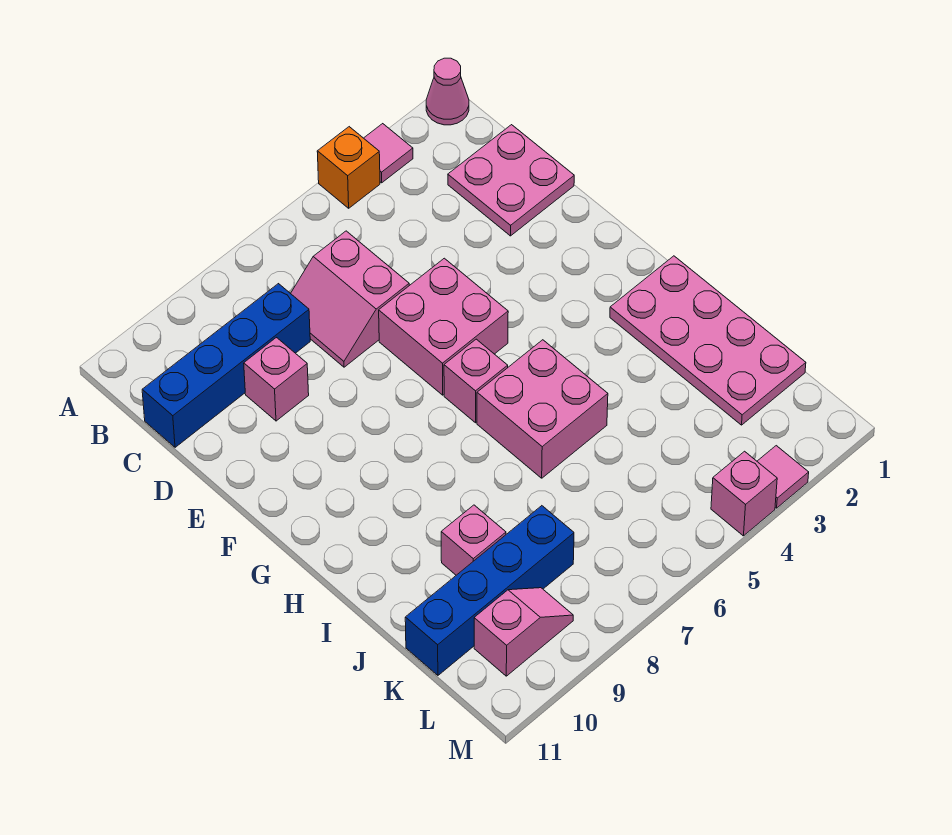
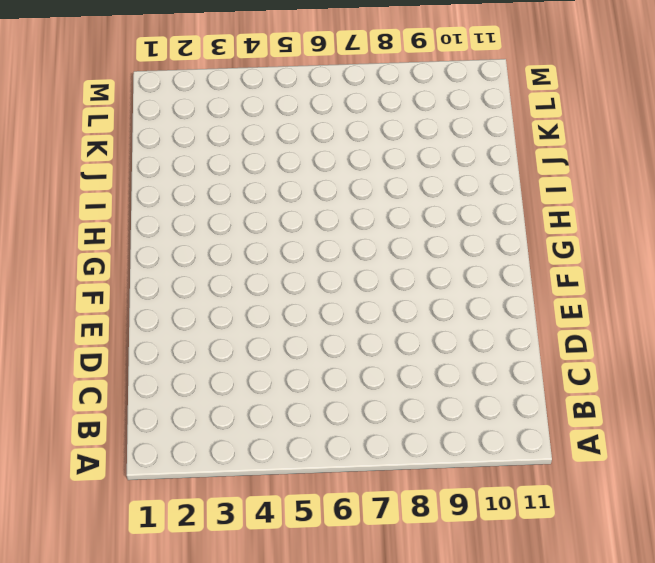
none -> pink 1x1 cone [426,58,469,125]
none -> pink 1x1 tile [364,124,413,183]
none -> orange 1x1 brick [317,127,380,208]

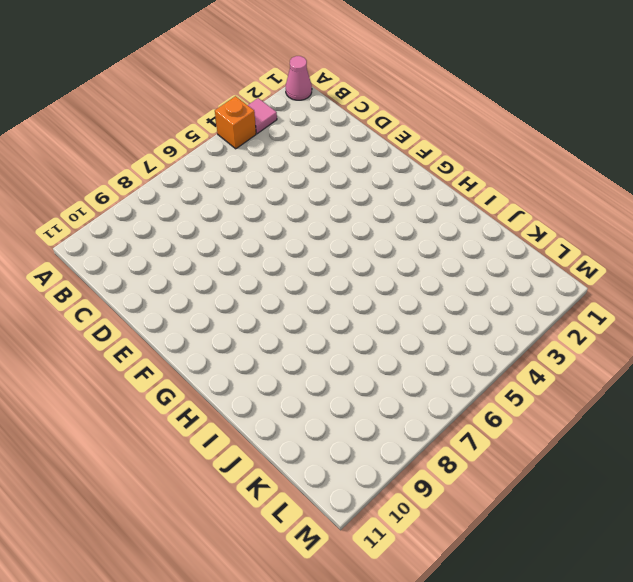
none -> pink 2x2 plate [448,125,574,236]
none -> pink 2x2 slope [291,231,409,367]
none -> blue 1x4 brick [142,284,310,447]

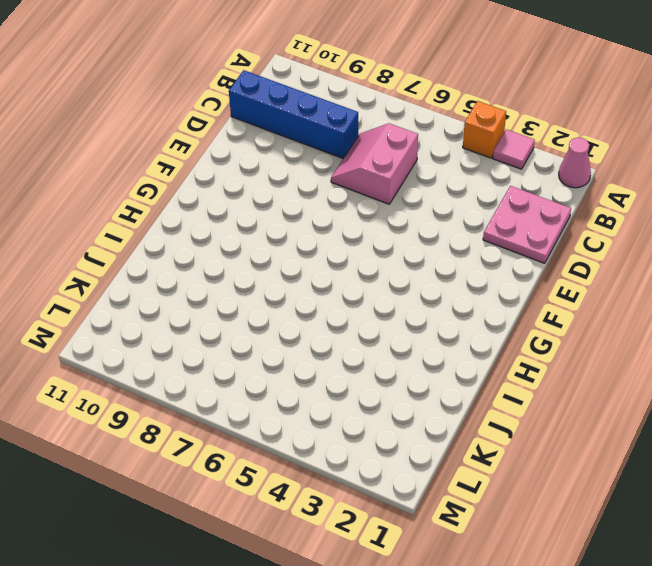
none -> pink 1x1 brick [244,338,309,421]
none -> pink 2x2 brick [379,258,508,395]
none -> pink 1x1 brick [444,339,508,423]

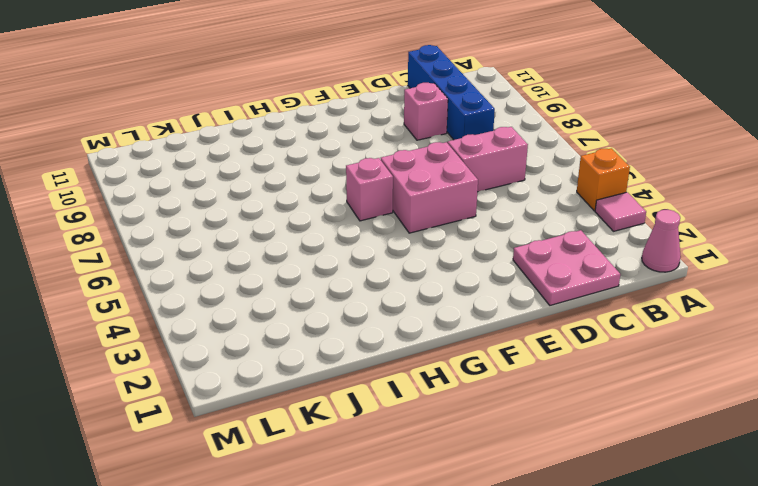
none -> pink 2x4 plate [610,256,806,425]
none -> pink 2x2 brick [477,340,608,478]
none -> pink 1x1 brick [441,505,506,575]

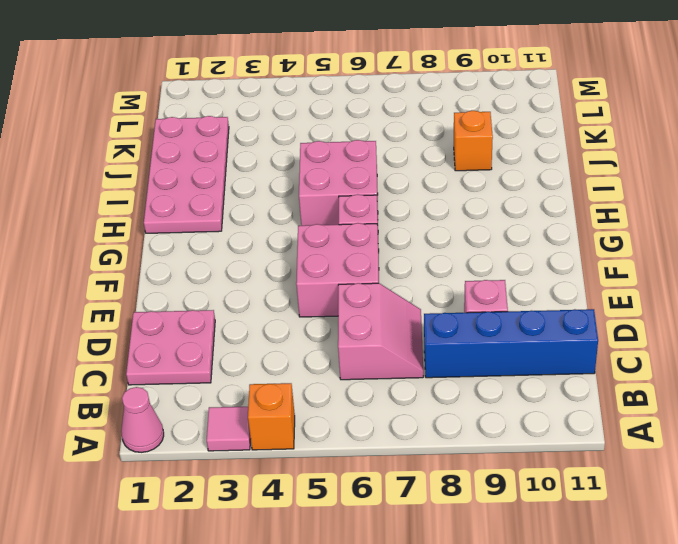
orange 1x1 brick [454,111,493,171] -> pink 1x1 brick [441,505,506,575]
none -> blue 1x4 brick [405,506,574,675]
none -> pink 1x2 slope [474,588,573,676]
none -> pink 1x1 tile [757,446,809,508]

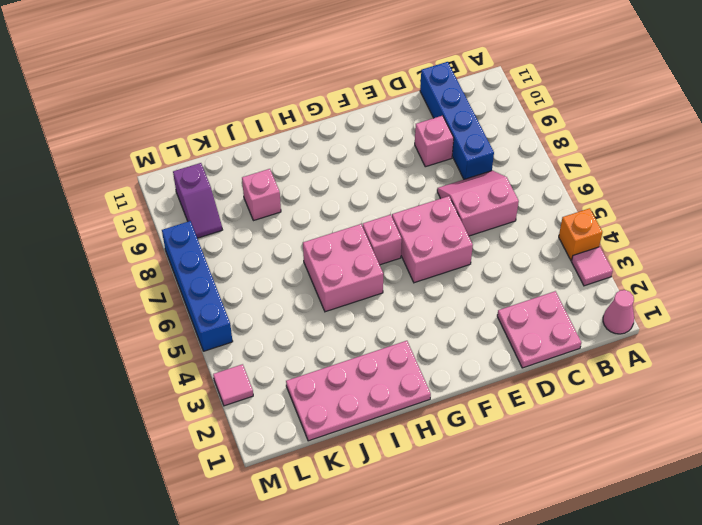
purple 1x2 slope [173,163,222,238] -> pink 1x2 slope [474,588,573,676]
blue 1x4 brick [162,221,233,351] -> blue 1x4 brick moved to [405,506,574,675]
none -> pink 1x1 brick [711,451,777,536]

